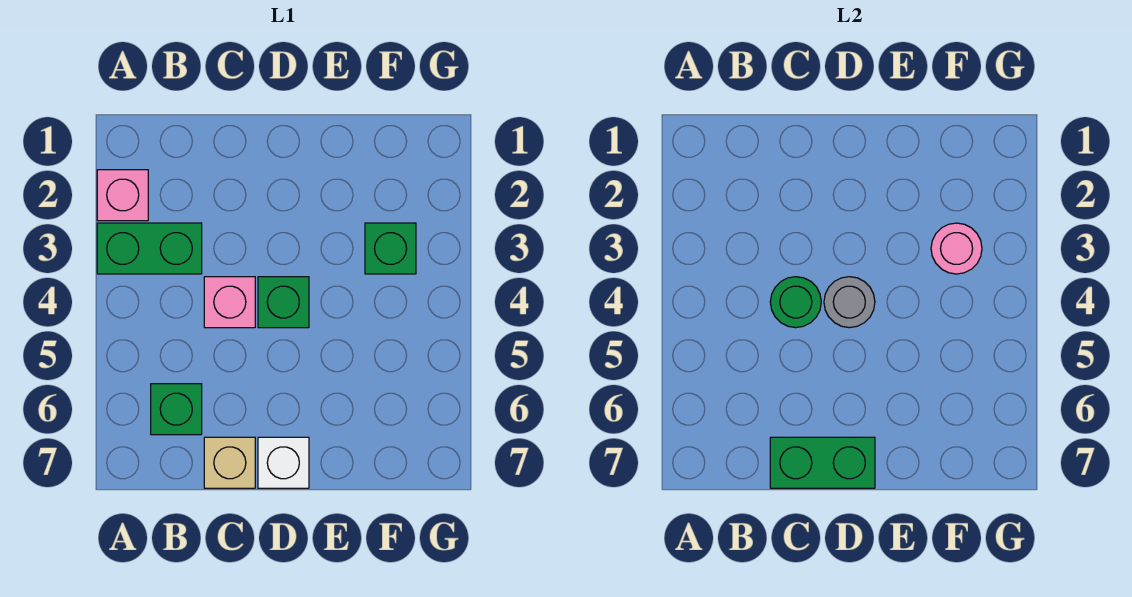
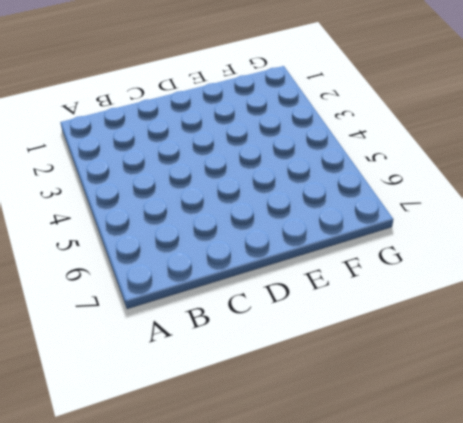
none -> pink 1x1 brick [97,170,148,221]
none -> green 1x2 brick [97,223,202,274]
none -> green 1x1 brick [151,384,202,435]

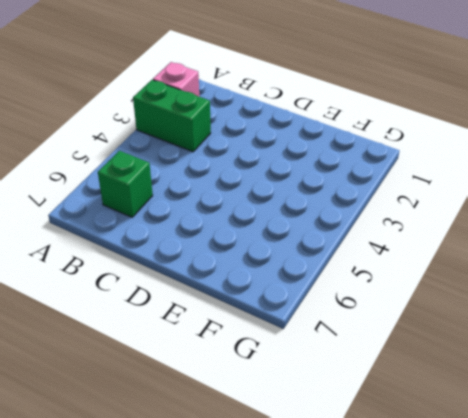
none -> pink 1x1 brick [204,277,255,328]
none -> tan 1x1 brick [204,437,255,488]
none -> green 1x1 brick [258,277,309,328]

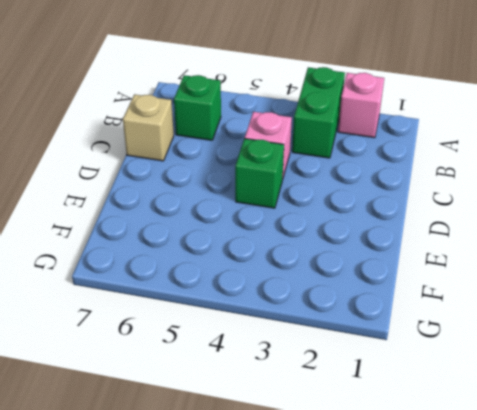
none -> white 1x1 brick [258,437,309,488]
none -> green 1x1 brick [365,223,416,274]
none -> green 1x1 round brick [770,277,821,328]

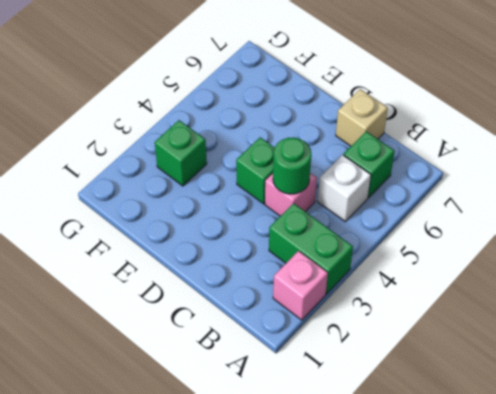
white 1x1 brick [318,155,371,221] -> white 1x1 brick moved to [258,437,309,488]
none -> green 1x2 brick [770,437,875,488]
none -> grey 1x1 round brick [824,277,875,328]
none -> pink 1x1 round brick [931,223,982,274]

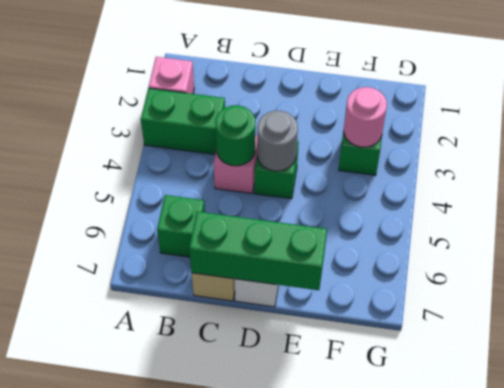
green 1x3 brick [189,212,327,290] -> green 1x2 brick [770,437,875,488]

